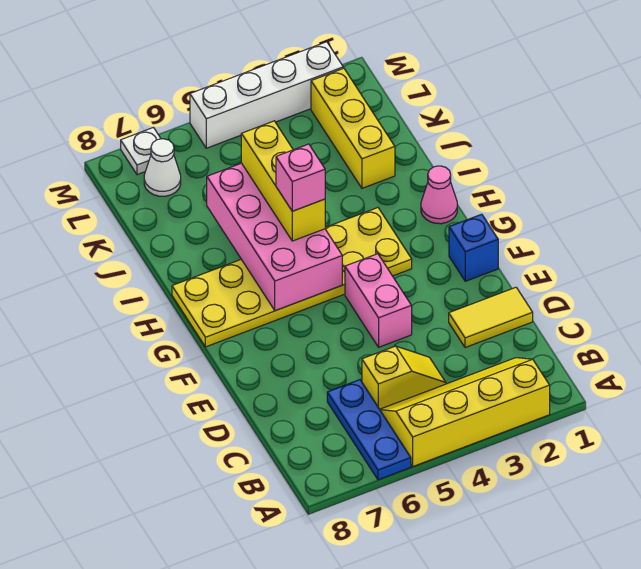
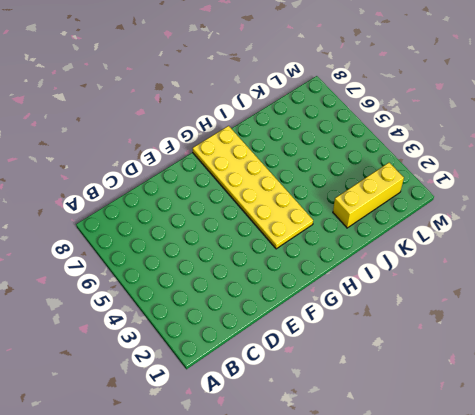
none -> yellow 2x4 slope [380,358,550,466]
none -> blue 1x3 plate [327,380,411,480]
none -> yellow 1x2 slope [362,346,446,409]

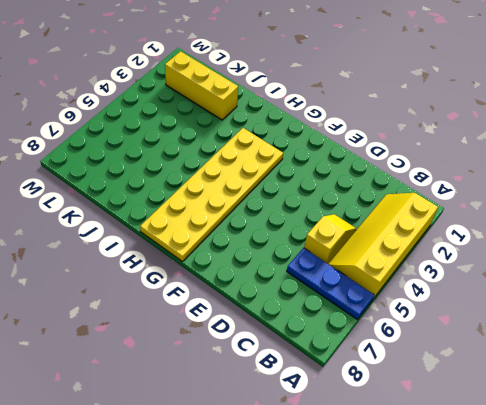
none -> yellow 1x2 tile [449,287,533,348]
none -> pink 1x2 brick [345,254,412,347]
none -> blue 1x1 brick [449,214,498,281]

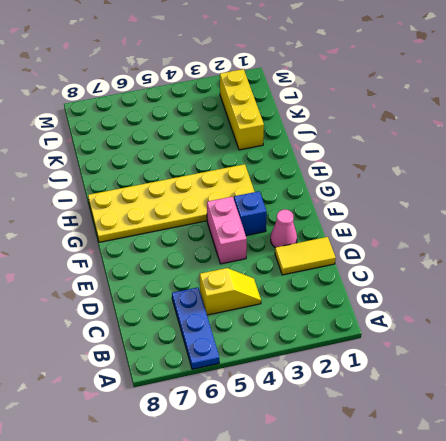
pink 1x1 cone [271,210,297,247] -> pink 1x1 cone moved to [421,166,457,224]
blue 1x1 brick [234,191,267,236] -> blue 1x1 brick moved to [449,214,498,281]
none -> yellow 2x4 slope [380,358,550,466]
none -> white 1x1 cone [144,139,181,196]
none -> white 1x4 brick [190,42,343,148]

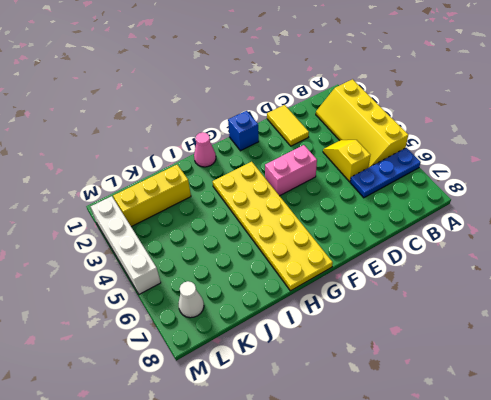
none -> white 1x1 plate [121,128,161,175]
none -> pink 2x4 brick [207,163,342,311]
none -> yellow 1x3 brick [241,121,325,241]

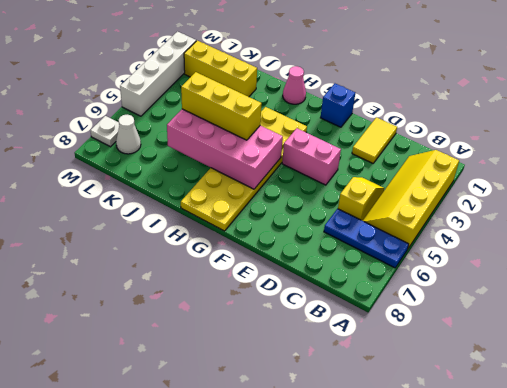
none -> pink 1x1 brick [276,144,325,211]

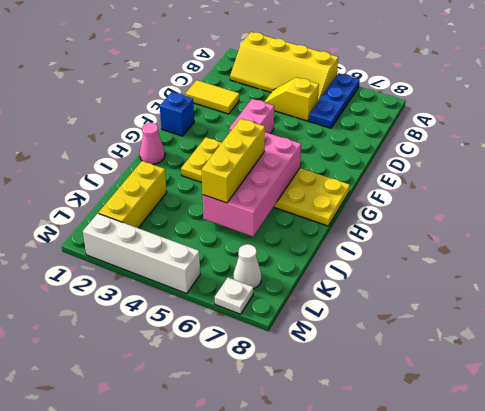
none -> pink 1x1 brick [276,144,325,211]

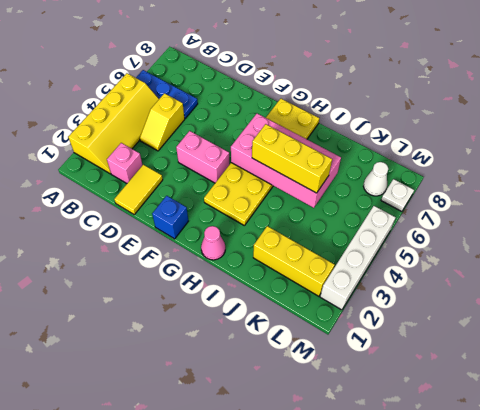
pink 1x1 brick [107,143,142,183] -> pink 1x1 brick moved to [276,144,325,211]

